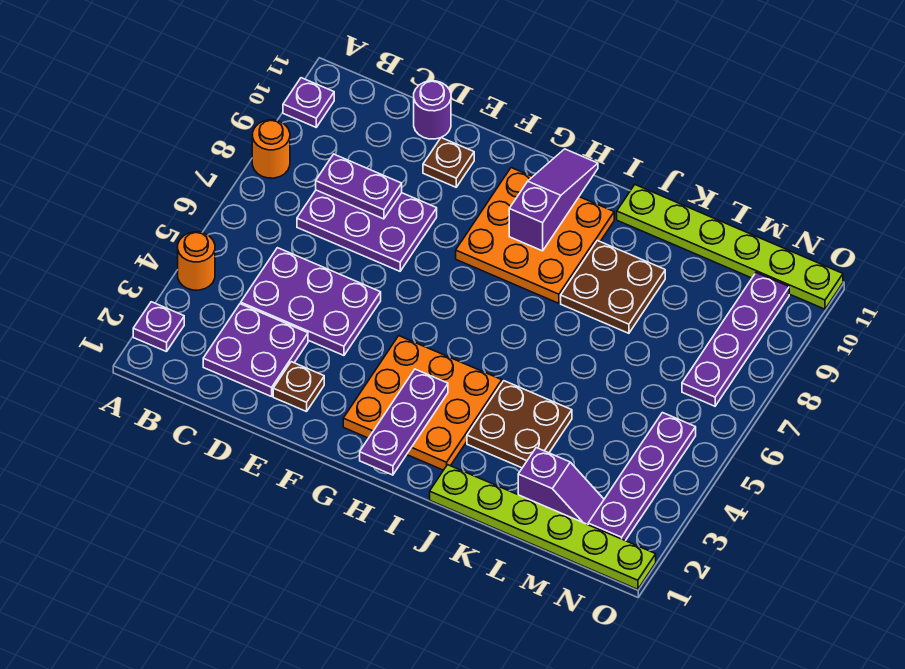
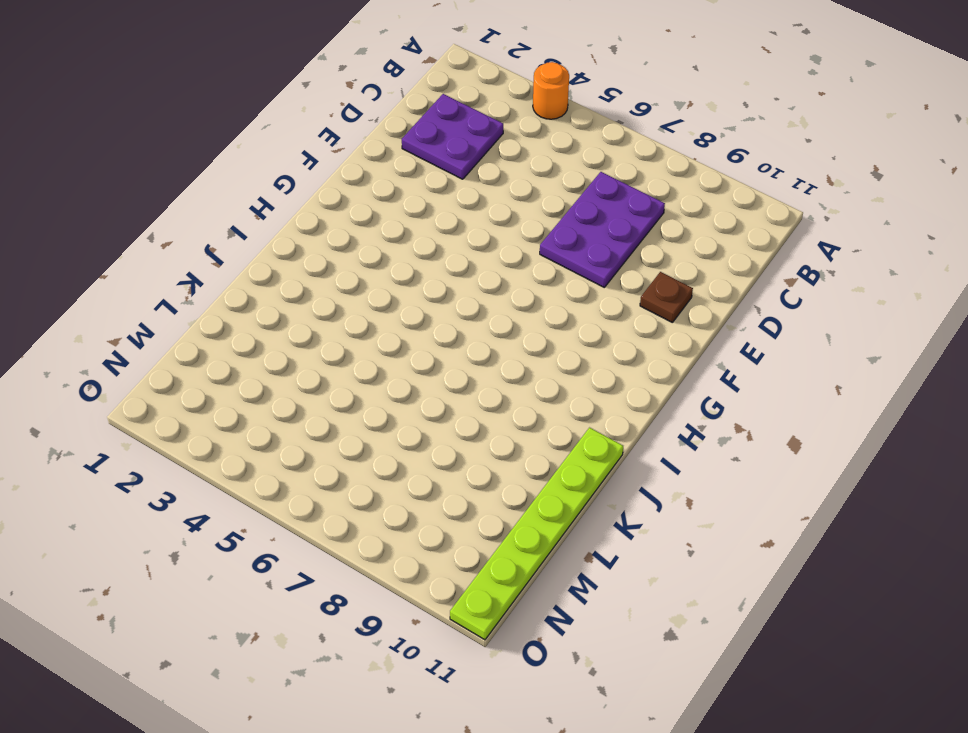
none -> purple 1x1 plate [133,302,184,352]
none -> orange 1x1 round brick [252,120,290,178]
none -> purple 1x1 plate [283,78,334,127]

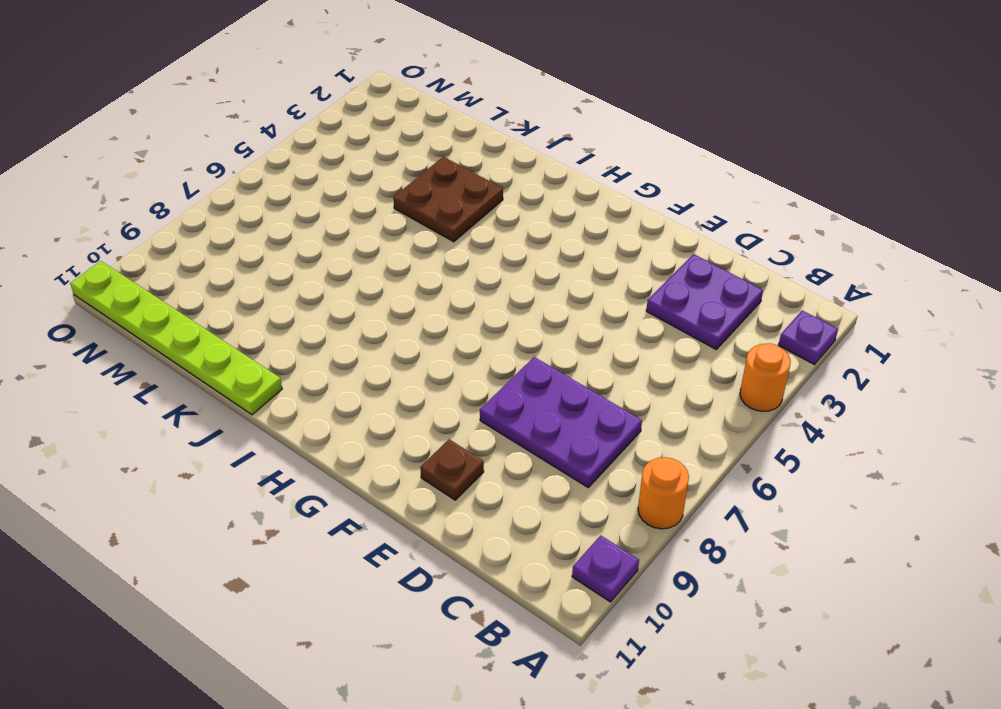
none -> purple 2x3 plate [241,248,381,355]
none -> purple 1x1 round brick [414,81,451,139]
none -> brown 1x1 plate [273,362,324,412]

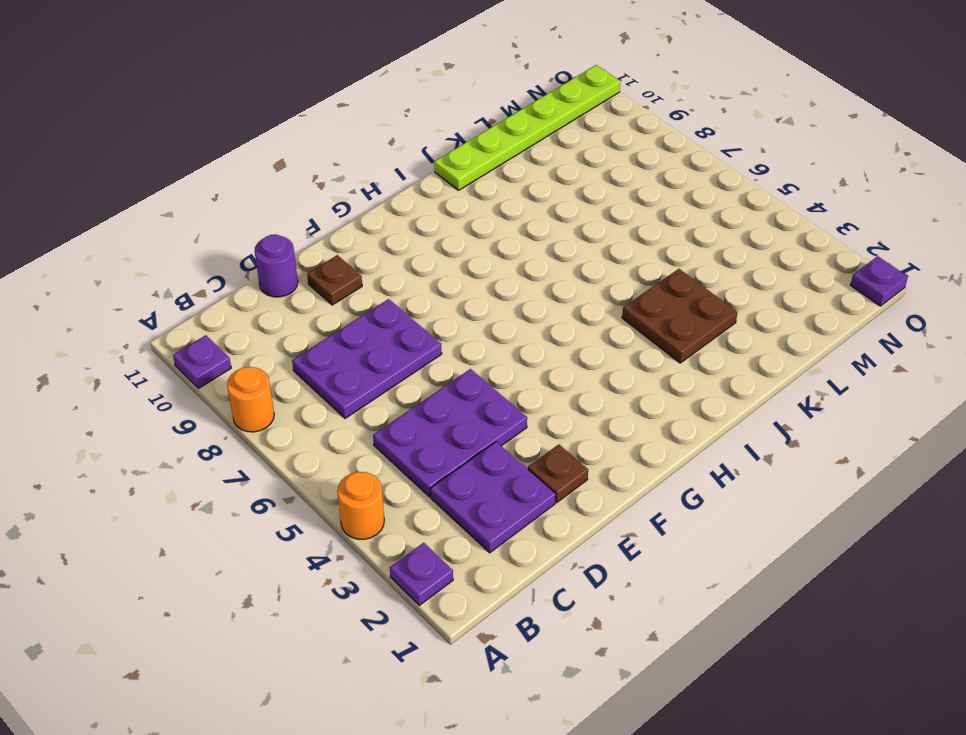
purple 1x1 plate [851,256,908,306] -> lime 1x6 plate [430,465,656,589]
none -> orange 3x3 plate [343,336,502,470]
none -> orange 3x3 plate [456,168,614,303]
none -> brown 2x2 plate [561,241,665,333]

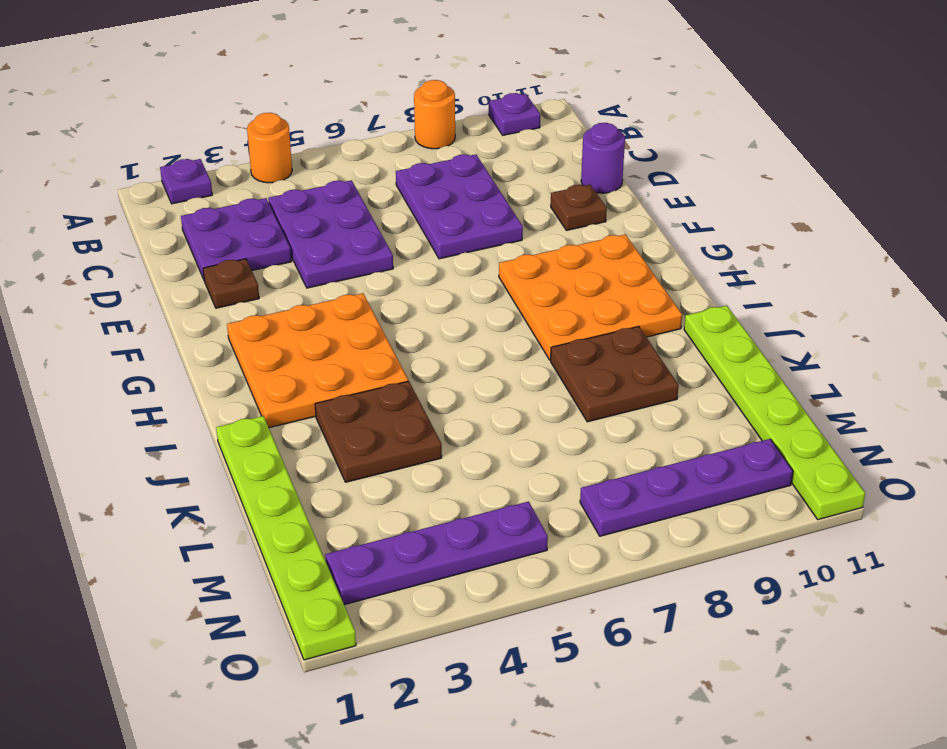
none -> purple 1x2 slope [518,448,604,525]
none -> purple 1x2 plate [316,154,402,219]
none -> purple 1x3 plate [360,369,448,475]

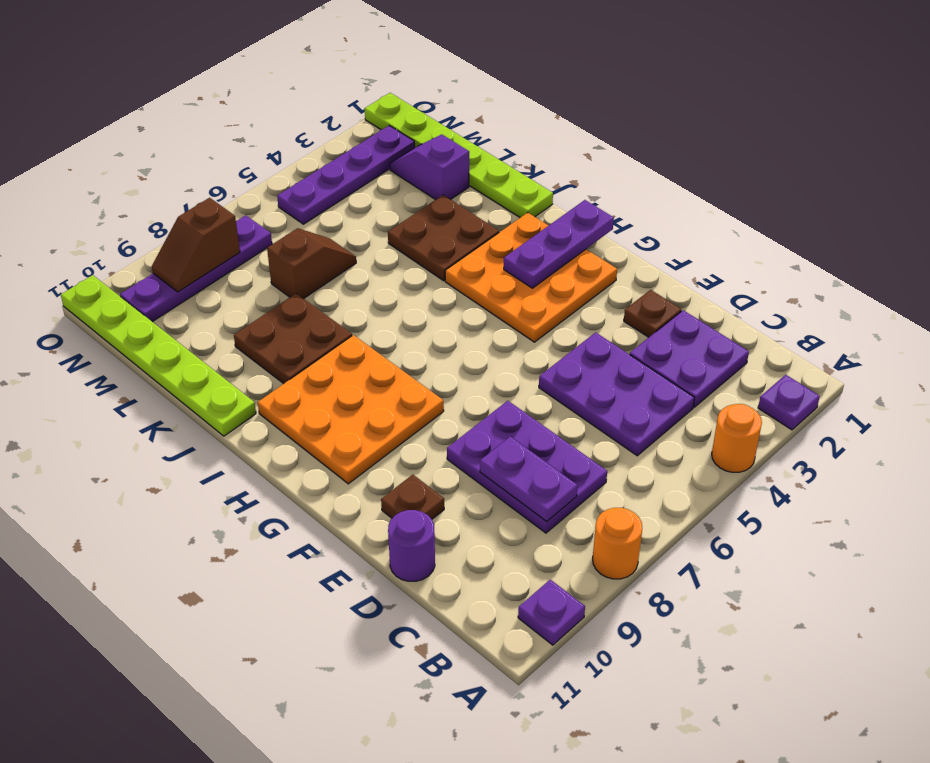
brown 1x2 slope [267,228,356,299] -> none
brown 1x2 slope [152,198,240,292] -> none
none -> purple 1x3 slope [509,149,598,251]

